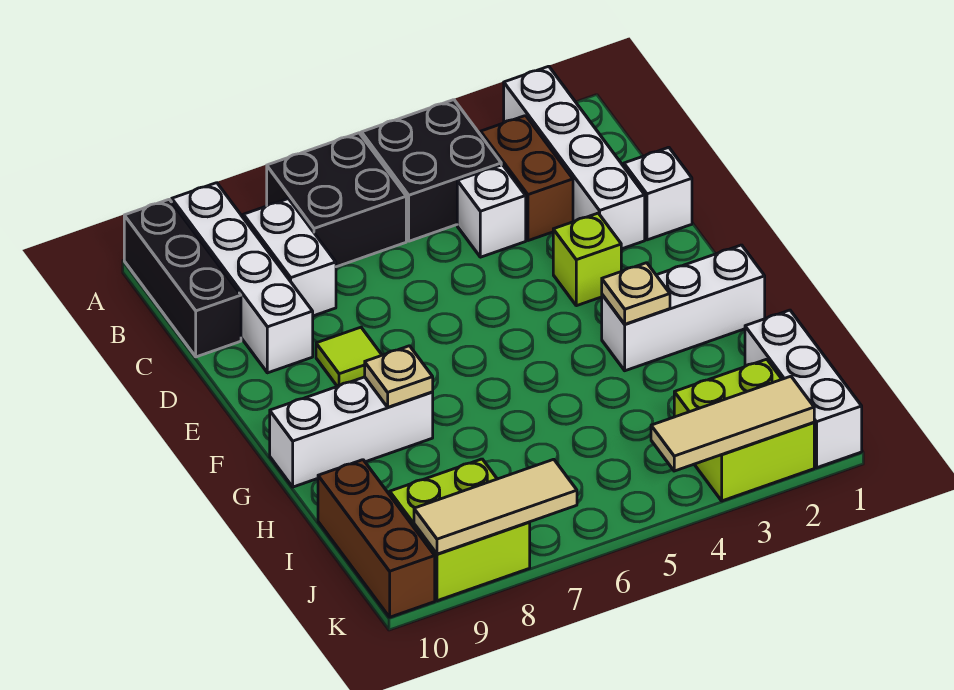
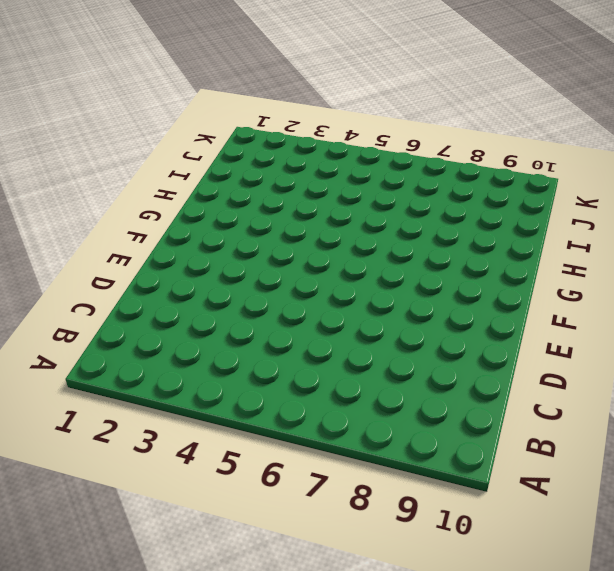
none -> white 1x4 brick [504,66,645,249]
none -> black 2x2 brick [361,100,501,241]
none -> black 2x2 brick [267,133,406,267]

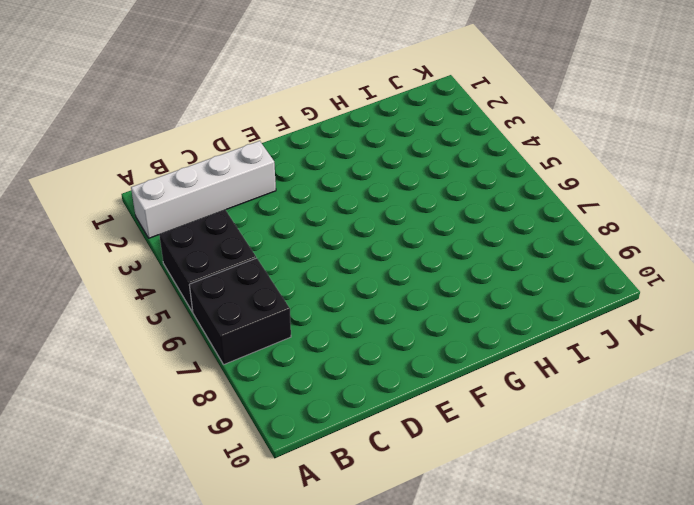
none -> white 1x4 brick [172,183,313,373]
none -> black 1x3 brick [124,199,241,357]
none -> brown 1x2 brick [481,116,573,241]

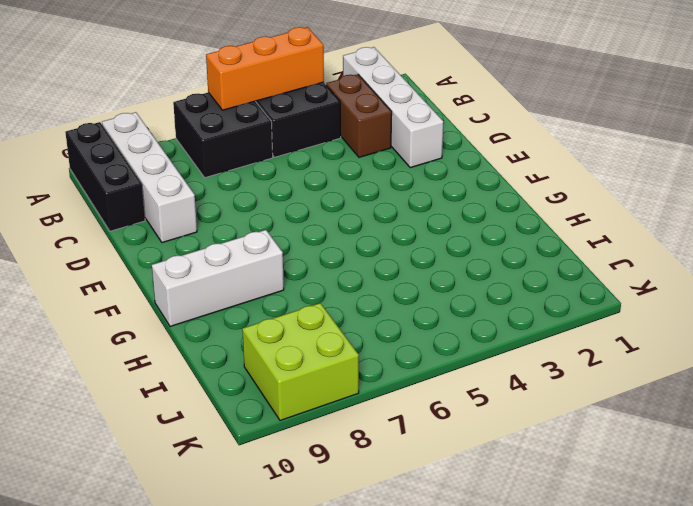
orange 1x3 brick [206,27,324,110] -> none
none -> white 1x2 brick [243,199,336,316]
none -> white 1x1 brick [457,165,526,257]
none -> white 1x1 brick [624,147,692,240]

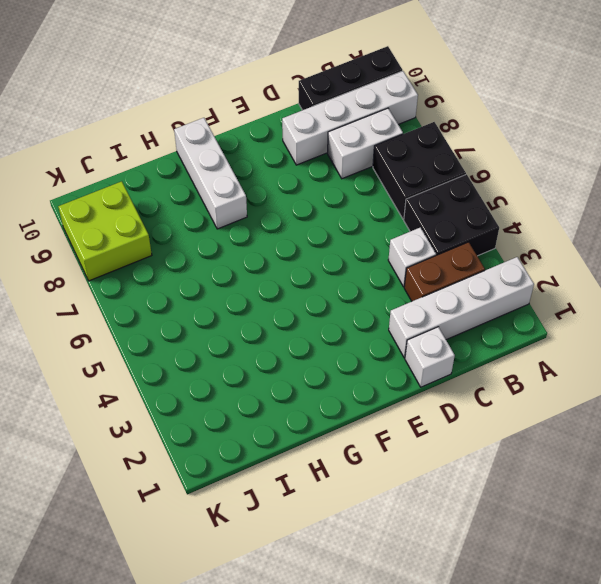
none -> lime 1x1 brick [553,213,621,306]
none -> lime 1x1 tile [316,327,382,386]
none -> white 1x3 brick [602,245,765,371]

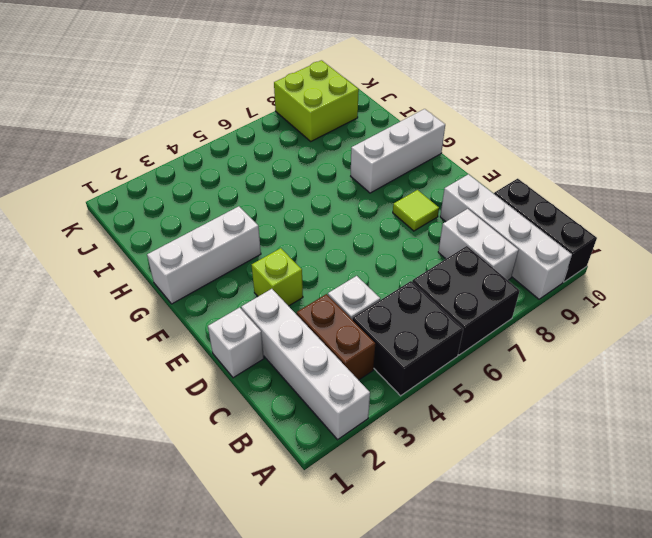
none -> white 1x3 brick [745,310,862,468]
none -> brown 1x3 brick [318,460,435,617]
none -> lime 2x2 brick [674,359,814,501]

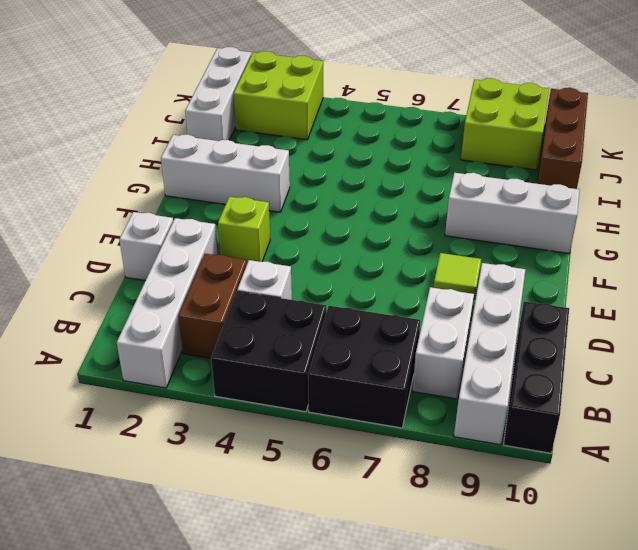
none -> tan 1x1 plate [602,263,670,324]
none -> tan 1x1 plate [365,346,433,407]
none -> tan 1x3 tile [651,376,814,471]

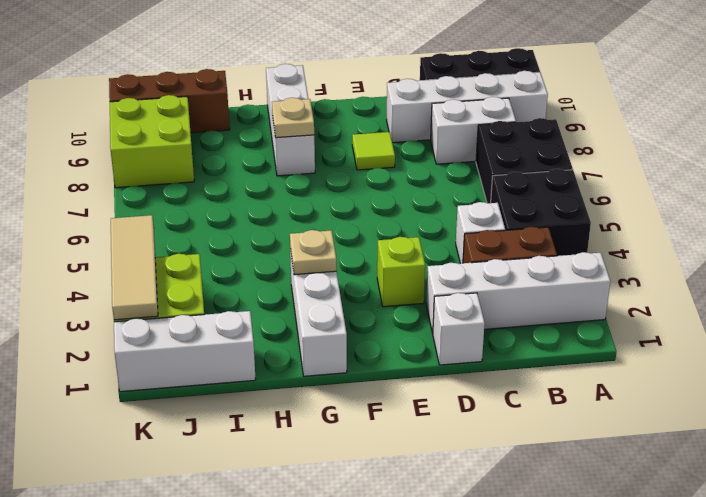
none -> tan 1x3 tile [414,459,577,554]

